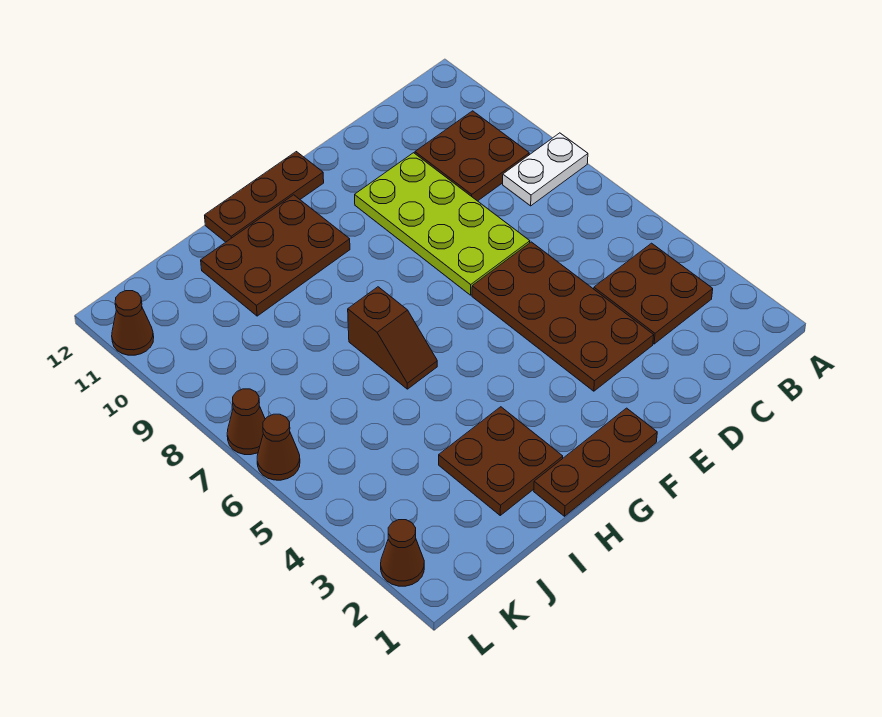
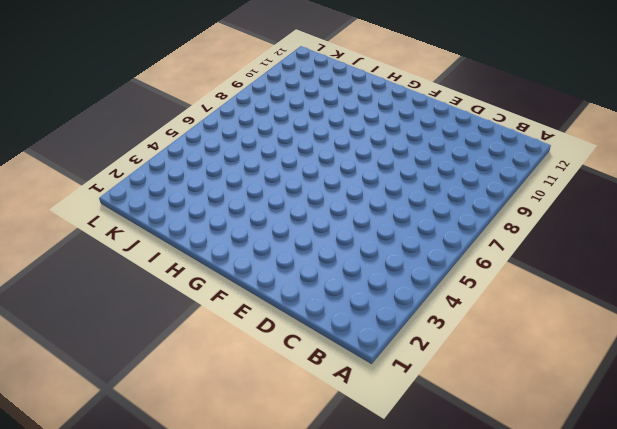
none -> white 1x2 plate [503,133,588,206]
none -> brown 2x2 plate [594,243,713,344]
none -> brown 2x2 plate [415,111,529,201]

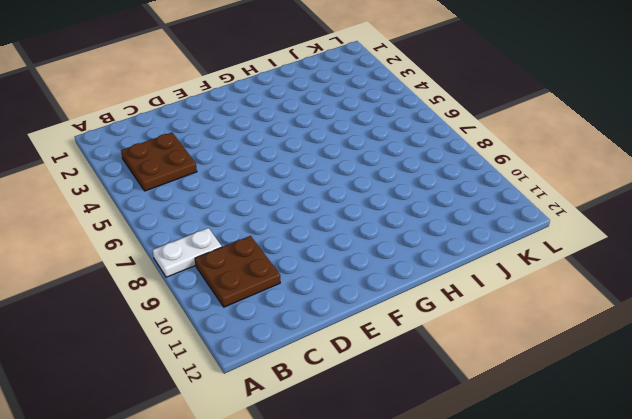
none -> brown 2x4 plate [472,242,654,391]
none -> lime 2x4 plate [355,153,530,295]
none -> brown 1x3 plate [534,408,657,516]

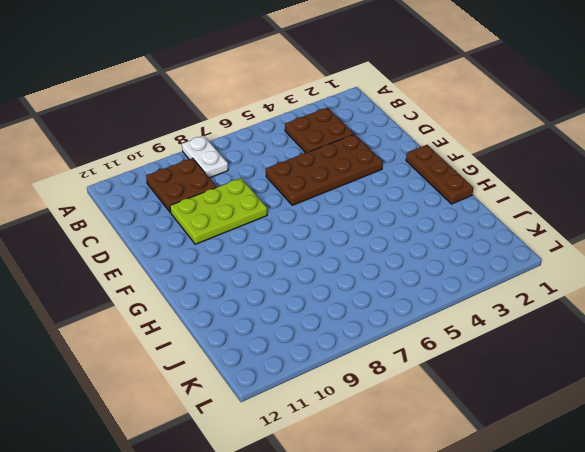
lime 2x3 plate [170,178,267,244] -> lime 2x4 plate [355,153,530,295]
none -> brown 1x3 plate [205,152,324,242]
none -> brown 2x3 plate [201,195,350,316]
none -> brown 2x2 plate [439,407,563,515]

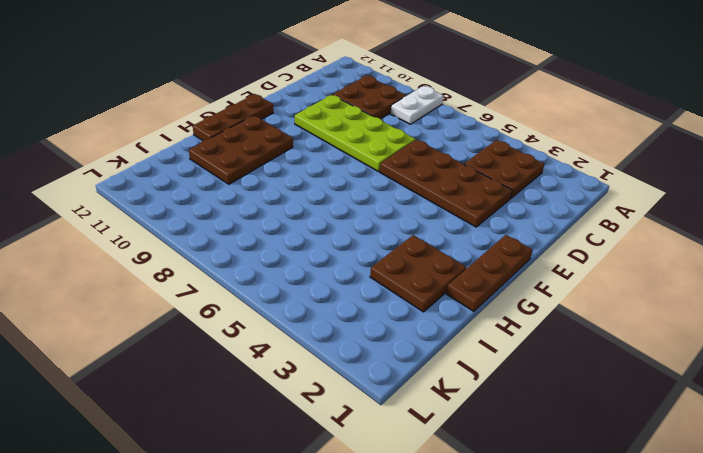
none -> brown 1x2 slope [348,287,437,389]
none -> brown 1x1 cone [381,520,424,586]
none -> brown 1x1 cone [257,414,300,480]

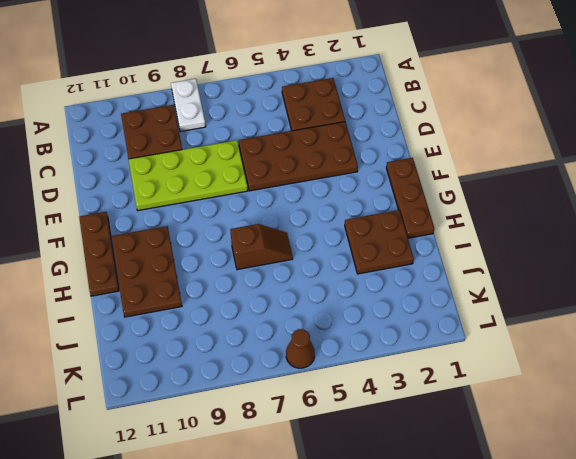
none -> brown 1x1 cone [381,520,424,586]
none -> brown 1x1 cone [227,389,265,455]
none -> brown 1x1 cone [112,291,154,355]

